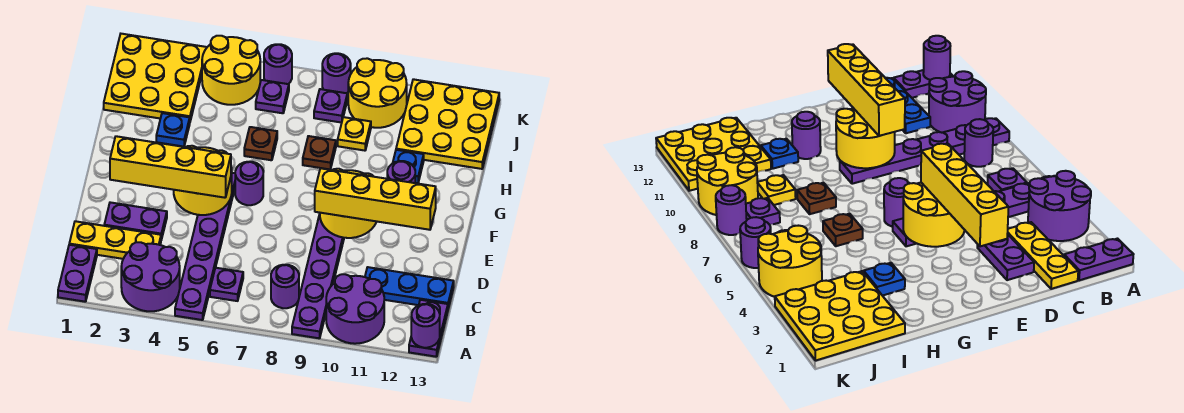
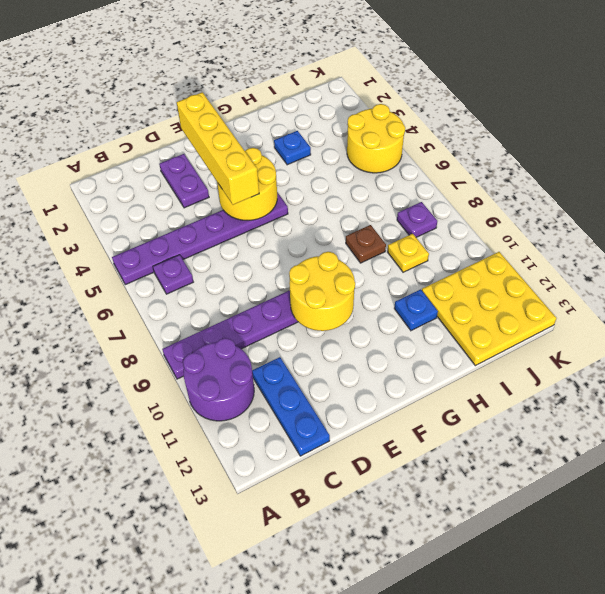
none -> purple 1x2 plate [58,245,97,302]
none -> purple 2x2 round brick [121,242,180,311]
none -> purple 1x2 plate [409,300,448,357]
none -> purple 1x1 round brick [271,265,299,308]

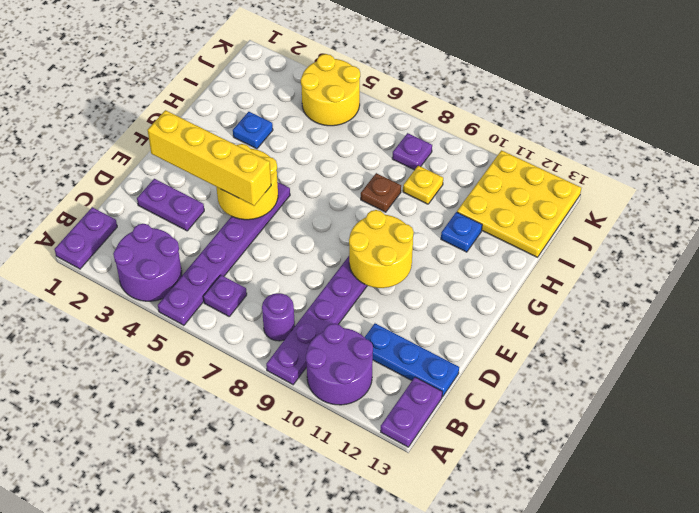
none -> yellow 1x3 plate [69,221,161,259]
none -> purple 1x1 round brick [235,162,263,205]
none -> purple 1x1 round brick [387,161,415,183]
none -> brown 1x1 plate [244,127,277,160]

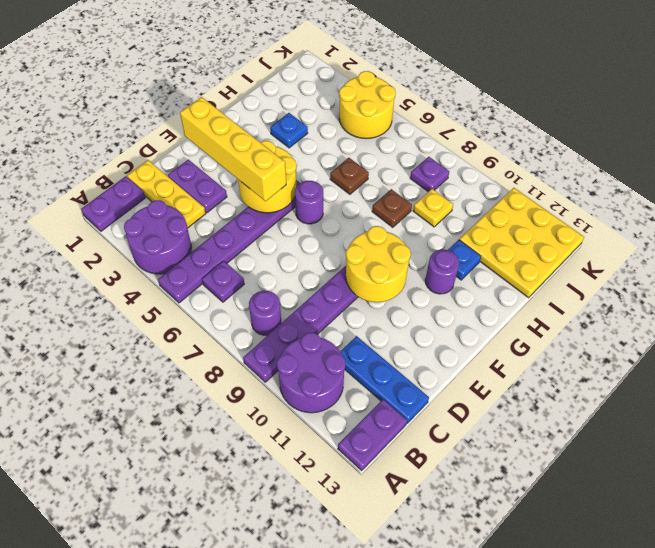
none -> yellow 3x3 plate [104,34,207,121]
none -> purple 1x1 plate [256,80,289,113]
none -> yellow 2x2 round brick [348,58,407,128]
none -> purple 1x1 round brick [264,44,292,84]

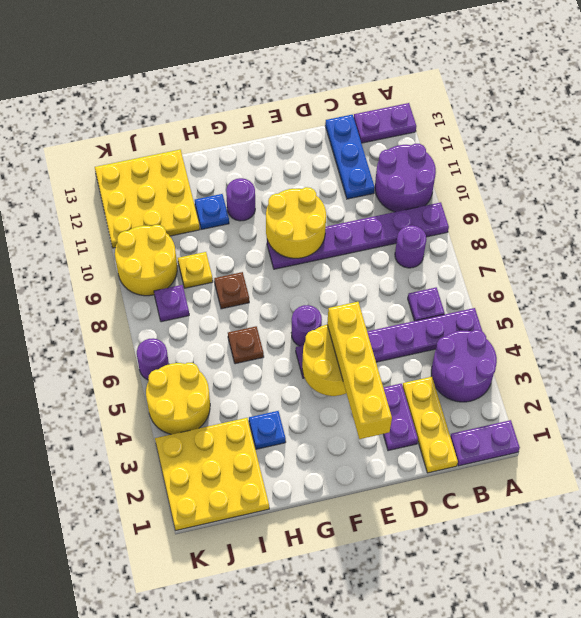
none -> purple 1x1 plate [256,80,289,113]
none -> purple 1x1 round brick [322,53,351,93]
none -> purple 1x1 round brick [411,304,440,348]
none -> yellow 1x4 brick [315,168,436,230]

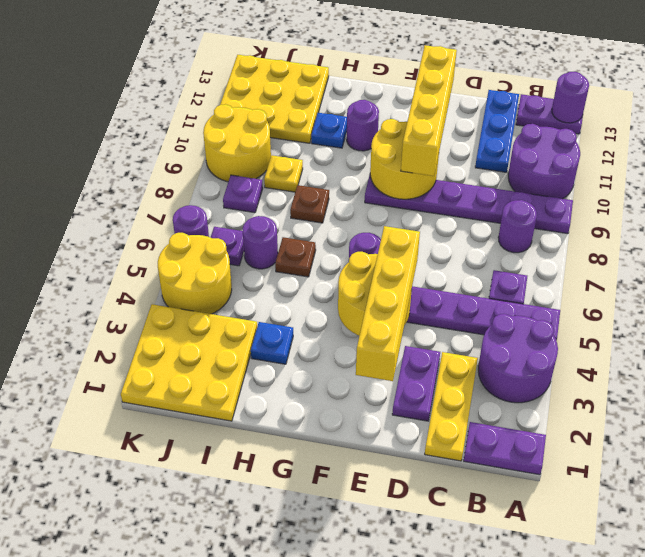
purple 1x1 round brick [243,216,278,269] -> purple 1x1 round brick moved to [322,53,351,93]

